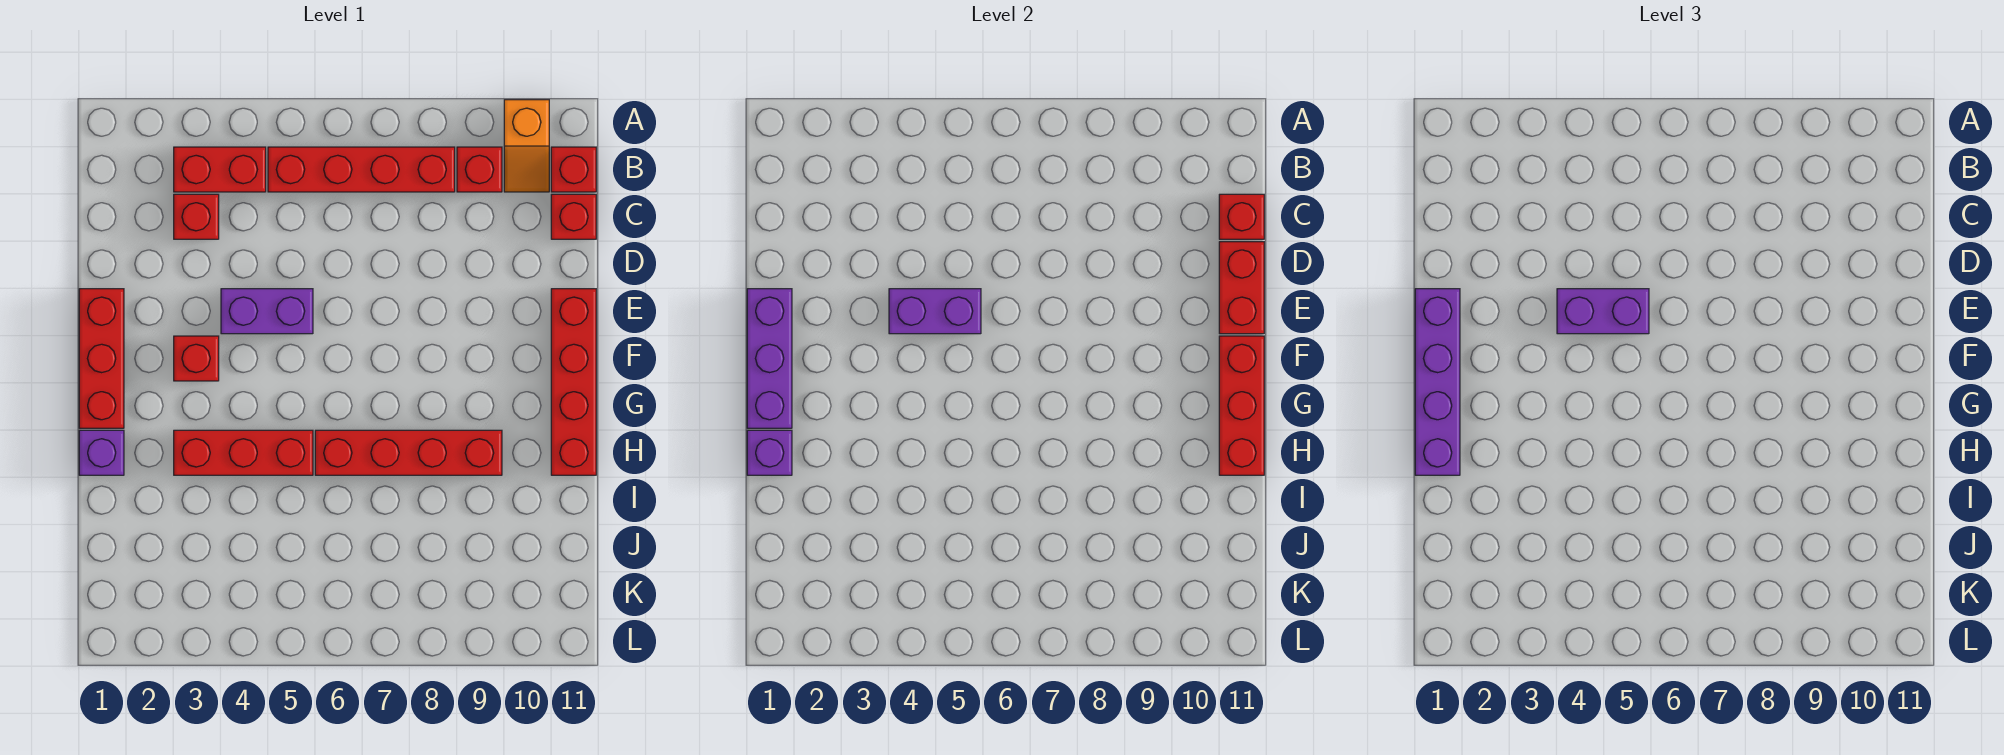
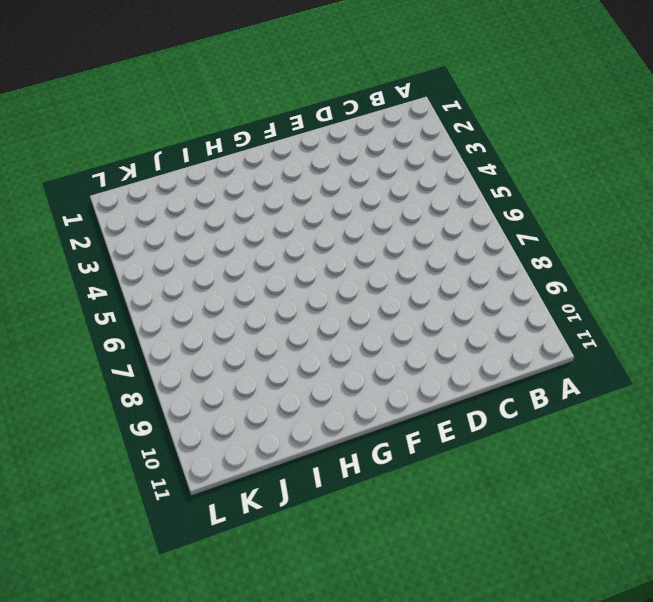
none -> orange 1x2 slope [504,100,549,192]
none -> red 1x2 brick [174,147,266,192]
none -> red 1x4 brick [268,147,455,192]

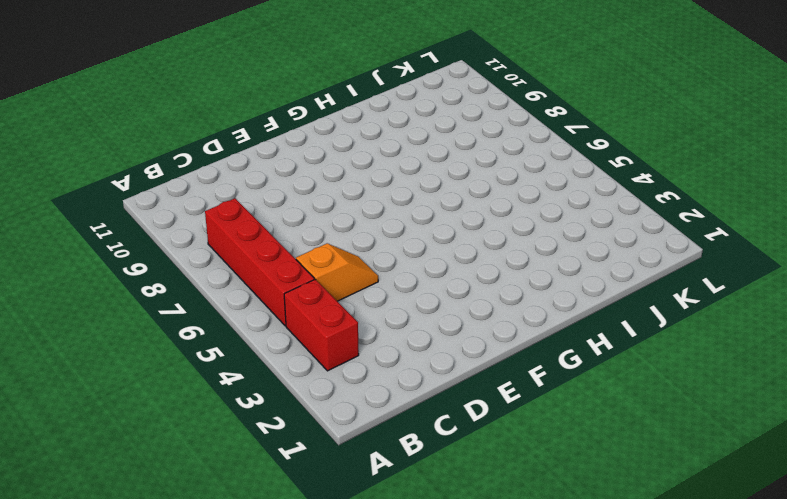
orange 1x2 slope [296,244,378,301] -> orange 1x2 slope moved to [504,100,549,192]
none -> red 1x1 brick [457,147,502,192]
none -> red 1x1 brick [551,147,596,192]
none -> red 1x1 brick [174,194,219,239]

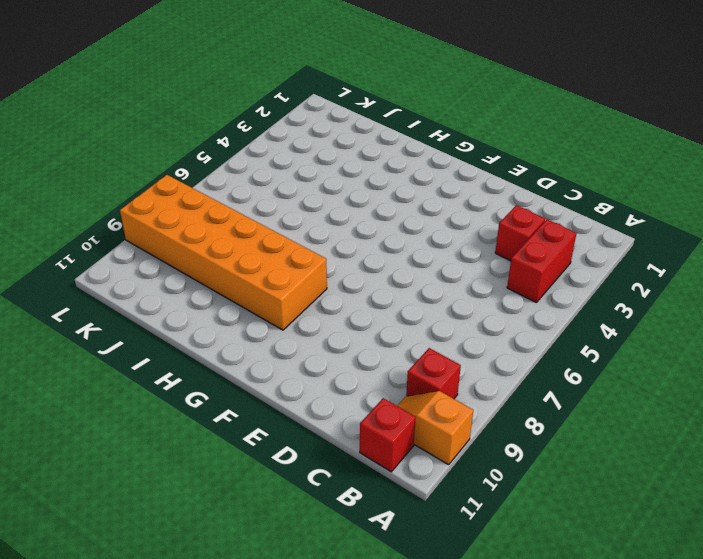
orange 2x6 brick [120,175,327,330] -> red 1x4 brick [315,430,502,475]
none -> red 1x4 brick [268,147,455,192]
none -> red 1x1 brick [551,194,596,239]
none -> red 1x3 brick [79,289,124,428]

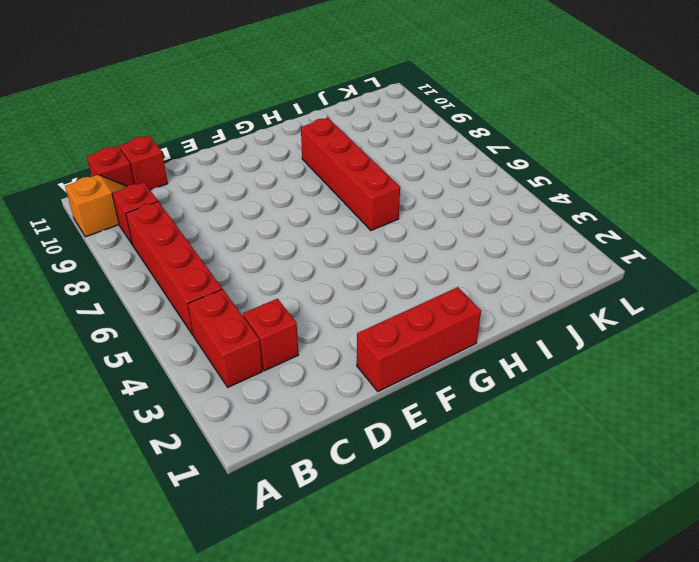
none -> purple 1x2 brick [221,289,313,334]
none -> red 1x4 brick [551,289,596,475]
none -> red 1x1 brick [174,336,219,381]

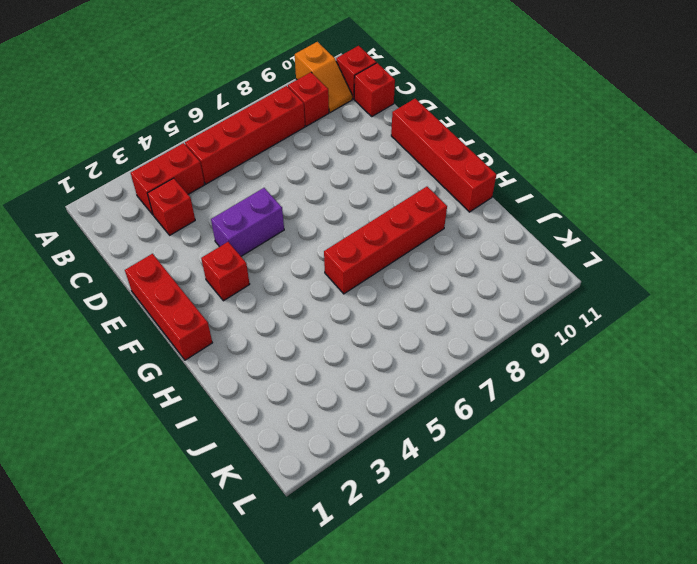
none -> purple 1x1 brick [79,430,124,475]
none -> red 1x3 brick [174,430,313,475]
none -> red 1x1 brick [1219,194,1264,239]

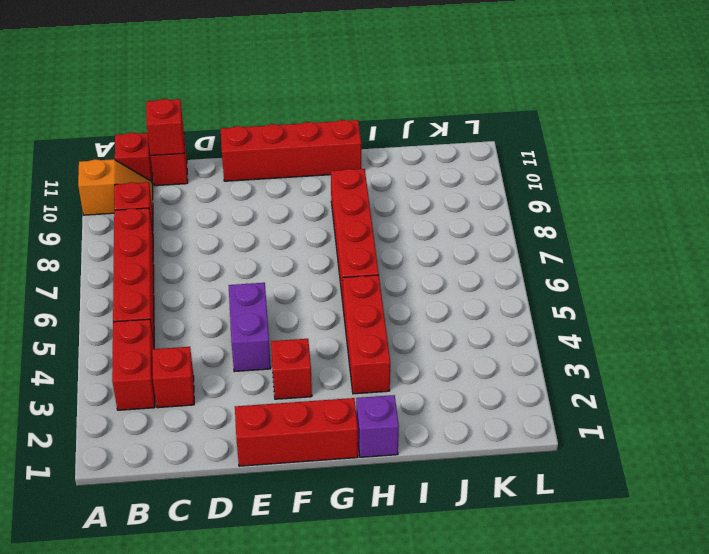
none -> red 1x2 brick [1219,242,1264,334]
none -> purple 1x3 brick [747,289,792,428]
none -> purple 1x2 brick [889,289,981,334]

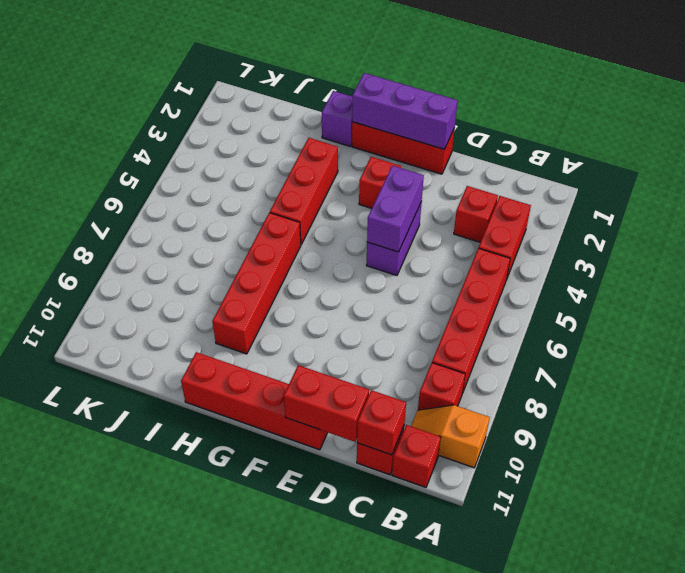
none -> red 1x3 brick [1219,336,1264,475]
none -> purple 1x1 brick [747,430,792,475]
none -> purple 1x4 brick [1415,289,1460,475]

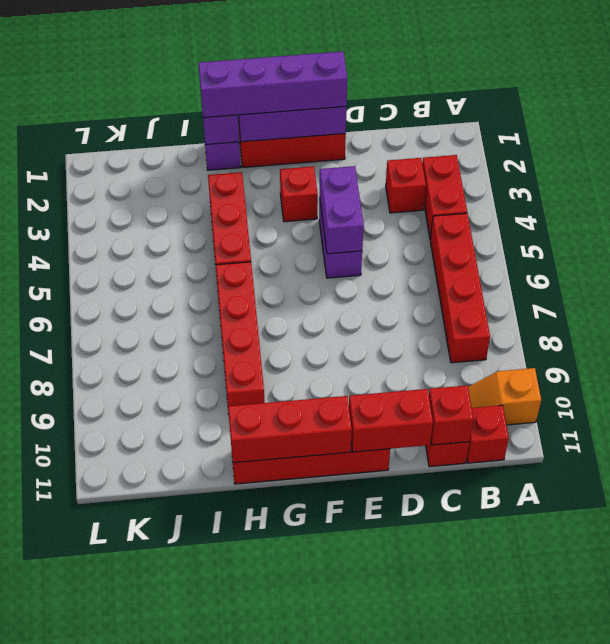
none -> red 1x1 brick [457,147,502,192]
none -> purple 1x2 brick [1557,289,1649,334]

